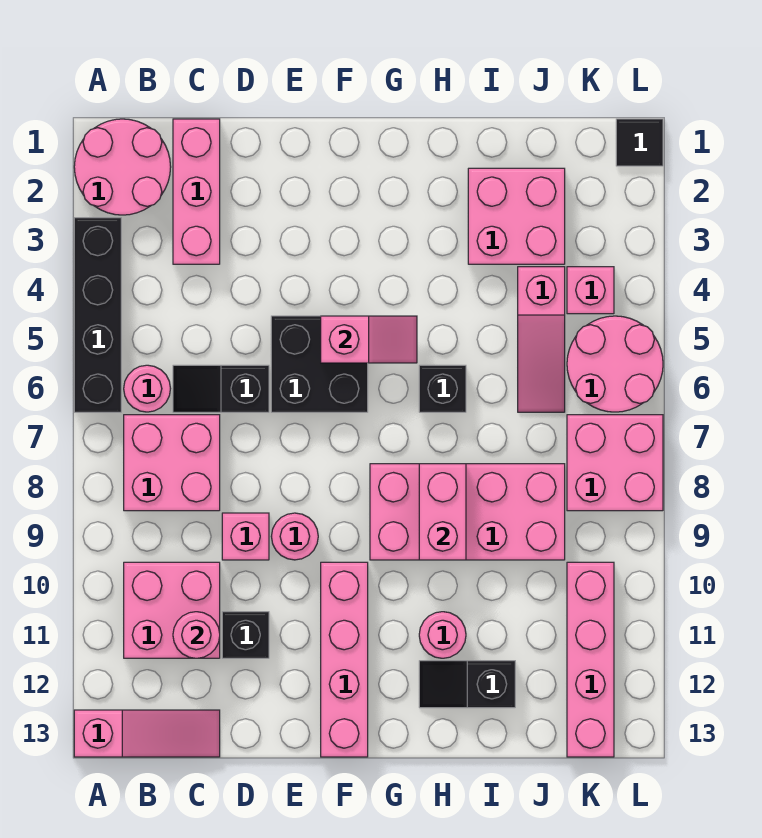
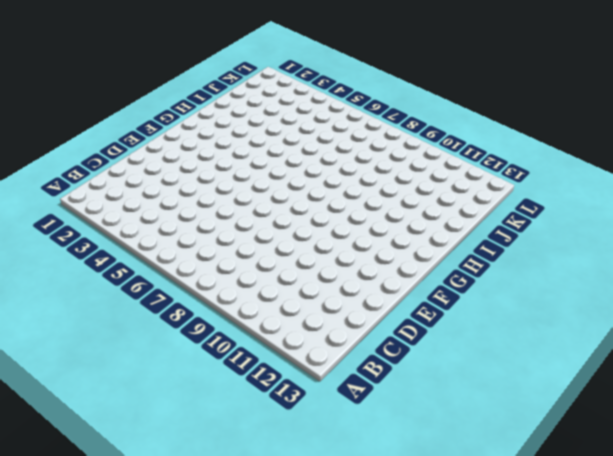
none -> pink 2x2 round brick [74,119,171,215]
none -> black 1x4 brick [74,218,121,412]
none -> pink 1x3 slope [74,710,220,757]

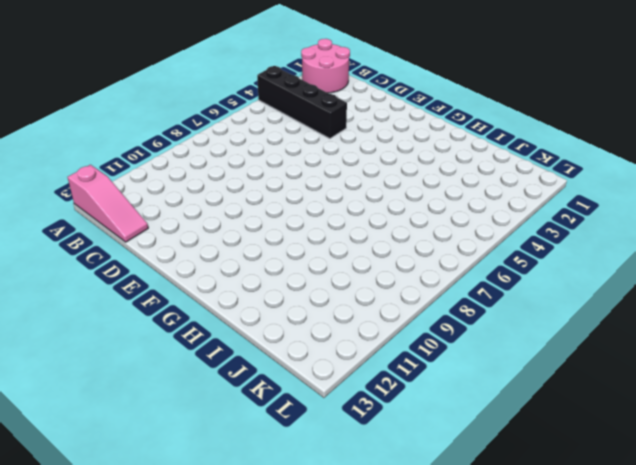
black 1x4 brick [257,66,347,139] -> black 1x4 brick turned to [74,218,121,412]
none -> pink 1x1 round brick [124,365,171,412]
none -> pink 2x2 brick [124,415,220,511]
none -> pink 2x2 brick [124,562,220,658]

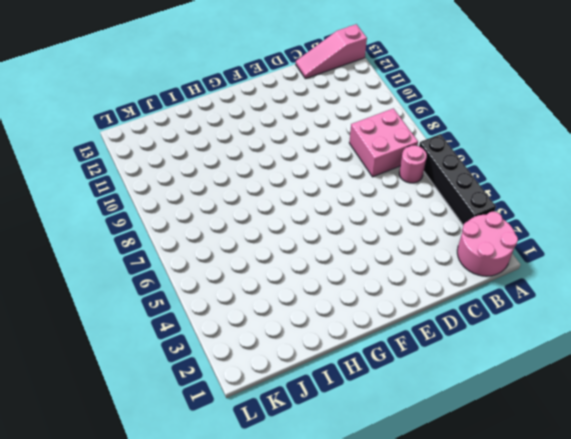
none -> pink 2x2 brick [124,562,220,658]
none -> pink 1x3 brick [173,119,220,264]
none -> black 1x2 slope [173,365,269,412]

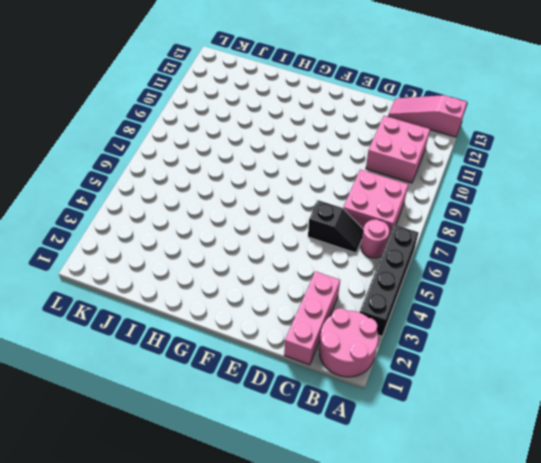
none -> pink 1x1 brick [222,513,269,560]
none -> black 1x1 brick [222,612,269,658]
none -> black 2x2 brick [271,316,368,412]

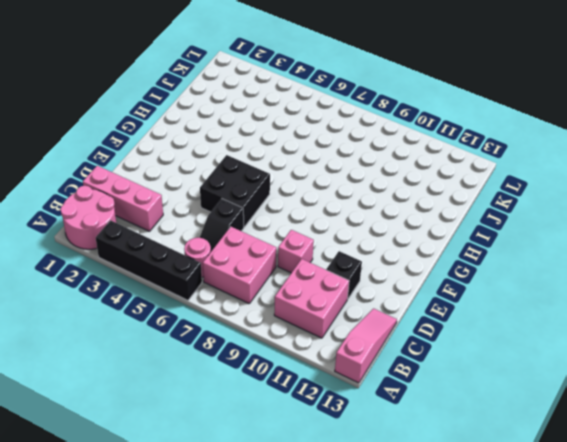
none -> pink 1x1 round brick [271,513,318,560]
none -> pink 1x4 brick [321,562,368,757]
none -> pink 2x4 brick [370,464,565,560]

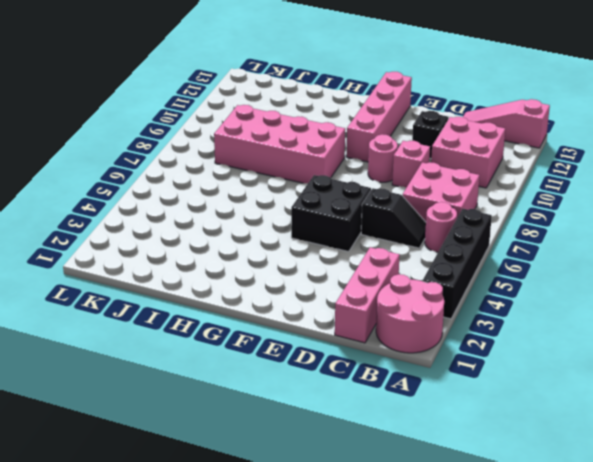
none -> black 1x1 brick [419,365,466,412]
none -> pink 1x1 round brick [419,612,466,658]
none -> black 1x2 slope [419,661,515,708]

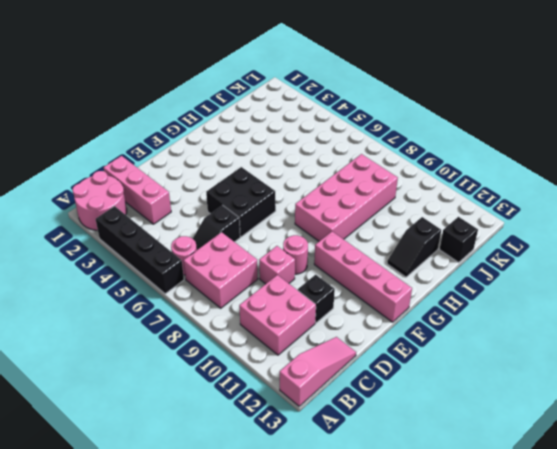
black 1x1 brick [440,217,478,263] -> black 1x1 brick moved to [419,365,466,412]
none -> pink 1x1 round brick [419,612,466,658]
none -> pink 2x2 brick [468,168,565,264]
none -> pink 1x3 slope [518,267,565,412]

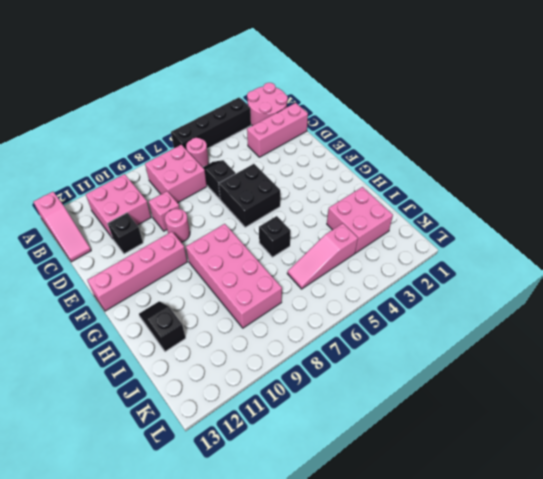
none -> pink 1x1 round brick [419,612,466,658]
none -> pink 1x1 brick [567,267,614,314]
none -> pink 2x2 round brick [567,316,663,412]

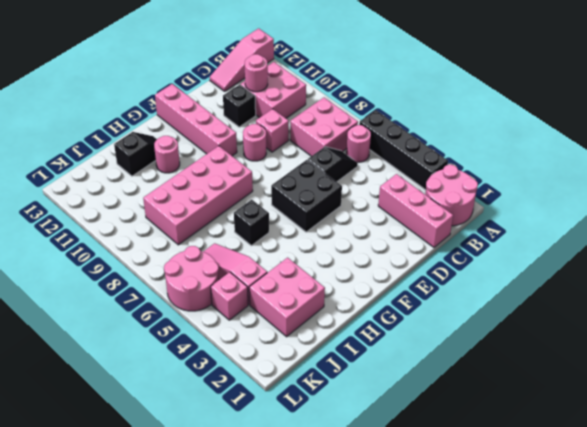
none -> pink 2x2 brick [567,415,663,511]
none -> pink 1x4 brick [567,562,614,757]
none -> black 1x1 tile [616,119,663,166]

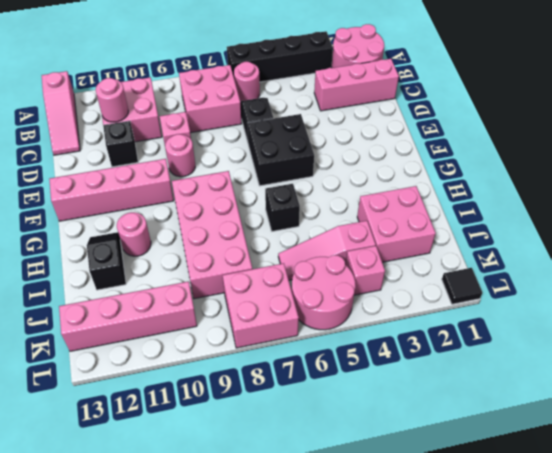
none -> pink 1x2 slope [321,316,417,363]
none -> pink 1x2 brick [419,464,466,560]

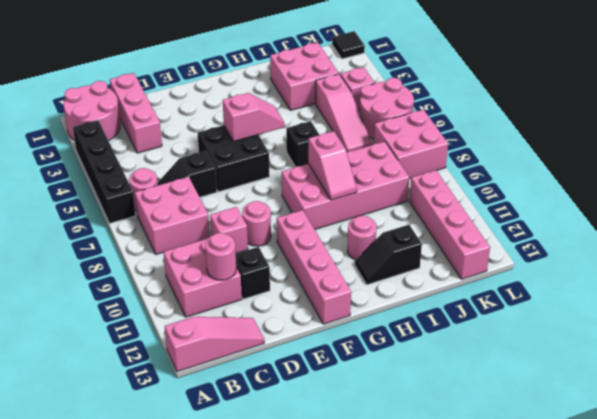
pink 1x2 slope [308,131,357,200] -> pink 1x2 brick [419,464,466,560]

